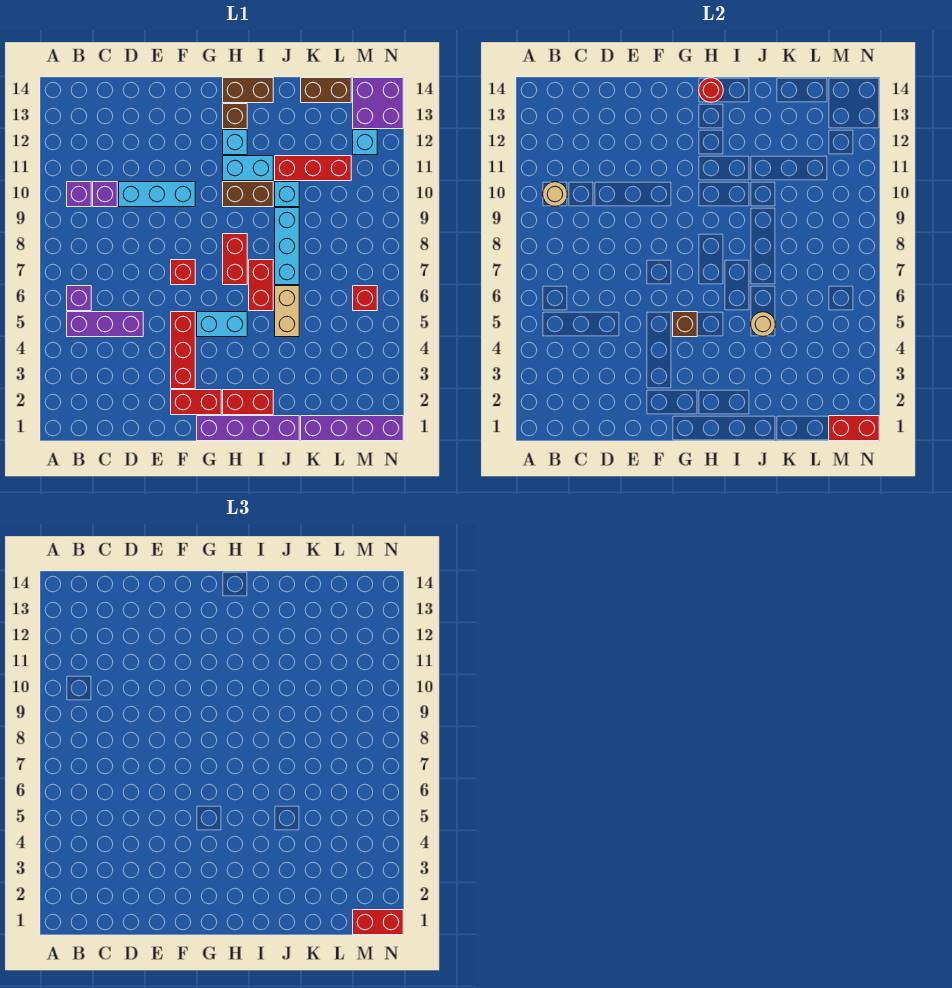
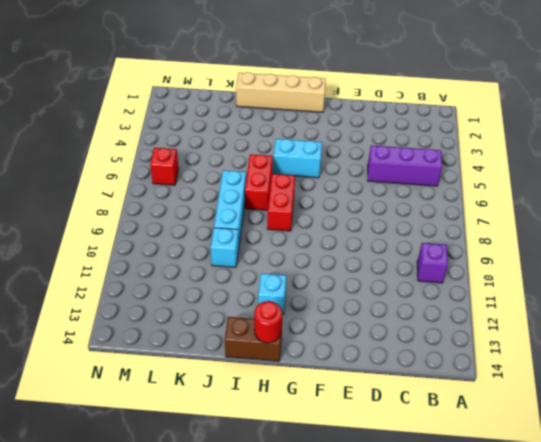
tan 1x4 brick [236,72,326,112] -> purple 1x4 brick [197,416,299,441]
none -> purple 1x1 brick [67,286,91,311]
none -> purple 1x1 brick [93,182,117,207]
none -> cyan 1x3 brick [119,182,195,207]
none -> red 1x2 brick [171,390,221,415]

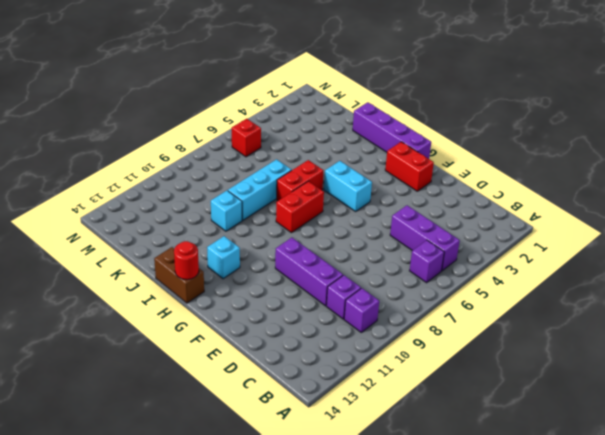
purple 1x3 brick [275,238,343,306] -> cyan 1x3 brick [119,182,195,207]
none -> red 1x3 brick [171,312,195,389]
none -> red 1x1 brick [171,260,195,285]
none -> red 1x2 brick [223,390,273,415]
none -> brown 1x2 brick [223,182,273,207]

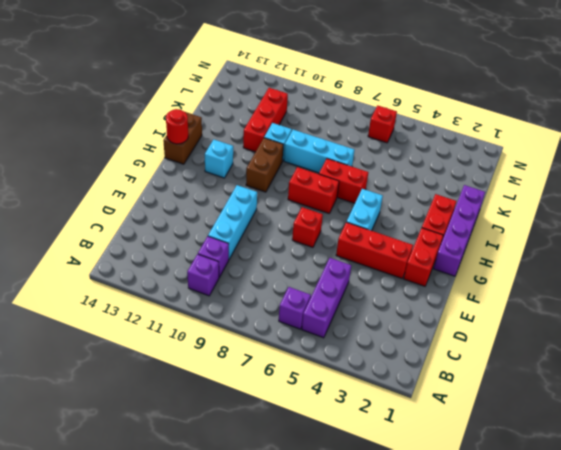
none -> cyan 1x2 brick [223,156,273,181]
none -> brown 1x1 brick [223,104,247,129]
none -> tan 1x2 brick [275,286,299,337]
none -> purple 1x4 brick [301,416,403,441]

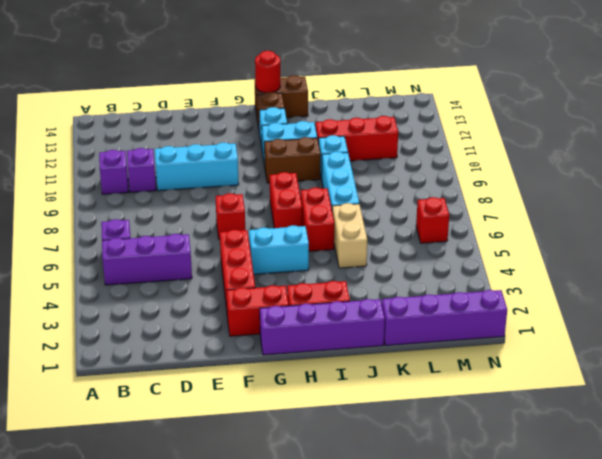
none -> brown 1x2 brick [301,78,351,103]
none -> cyan 1x1 brick [353,130,377,155]
none -> purple 2x2 brick [353,78,403,129]
none -> tan 1x1 round brick [543,182,567,206]

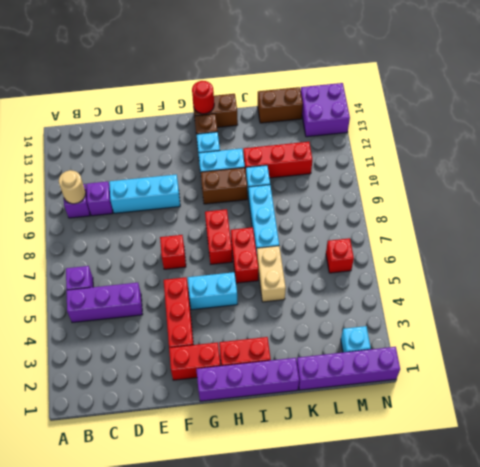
cyan 1x1 brick [341,326,371,352] -> cyan 1x1 brick moved to [353,130,377,155]
none -> brown 1x1 brick [673,312,697,337]
none -> tan 1x1 round brick [751,312,775,336]
none -> red 1x2 brick [829,416,879,441]
none -> red 1x2 brick [353,910,403,935]

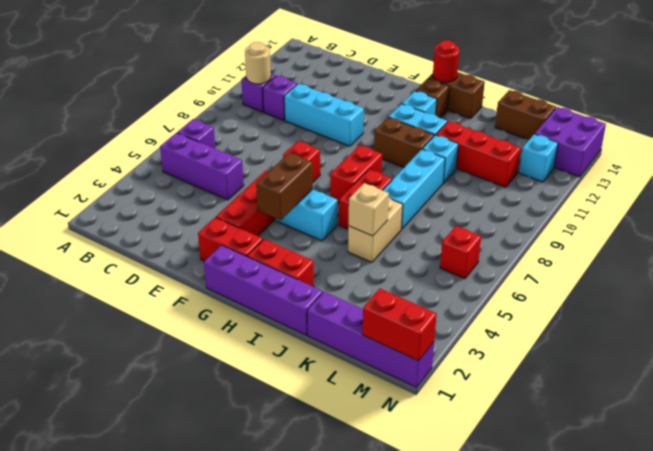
brown 1x2 brick [256,153,313,220] -> brown 1x1 brick [673,312,697,337]
tan 1x1 brick [349,183,389,236] -> tan 1x1 round brick [751,312,775,336]
none -> red 1x2 brick [353,910,403,935]

